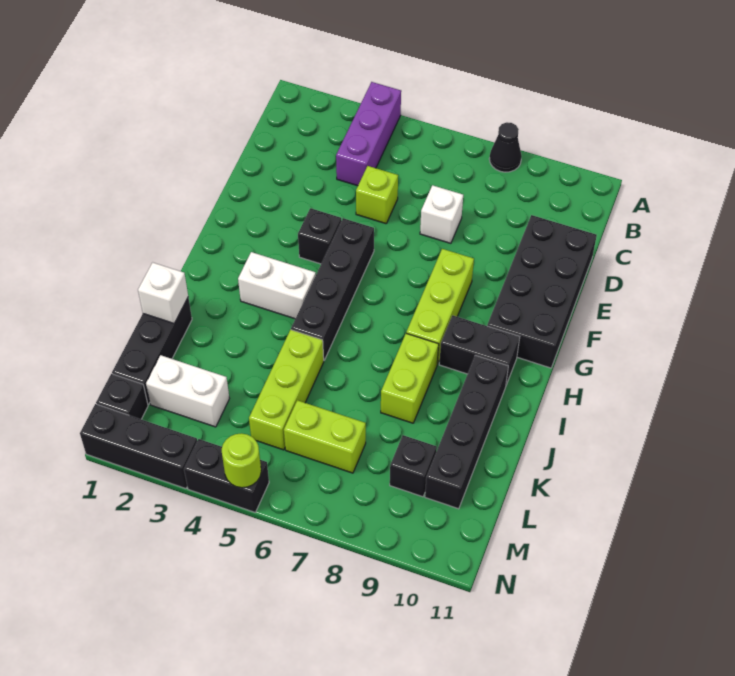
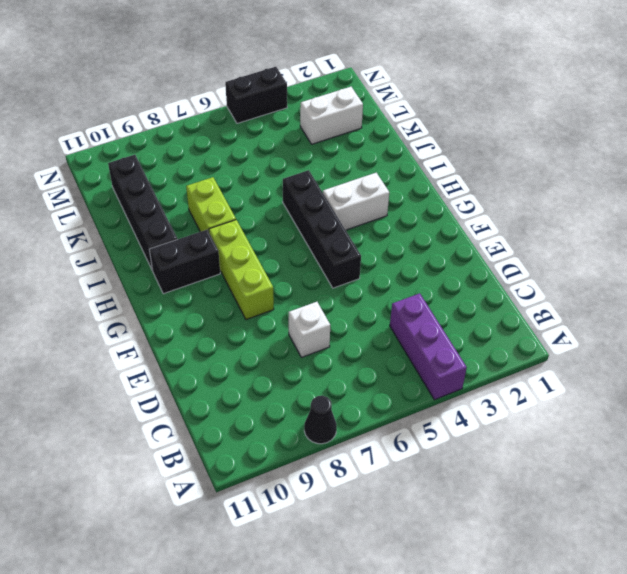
none -> lime 1x1 brick [356,166,398,224]
none -> black 2x4 brick [487,215,597,368]
none -> black 1x1 brick [298,208,341,264]

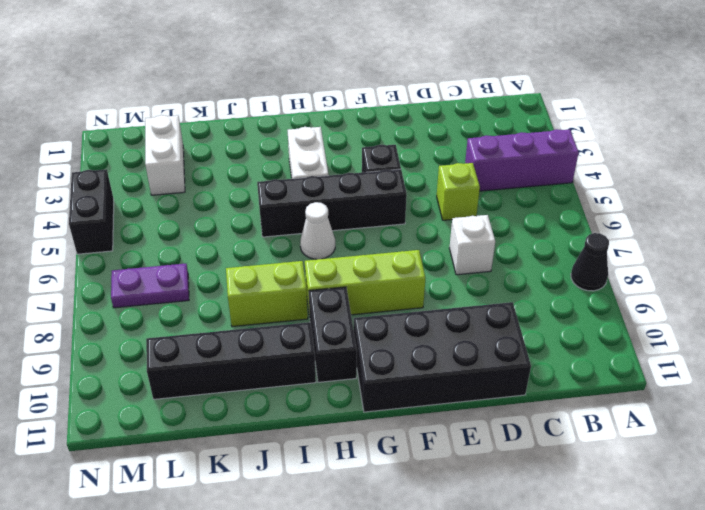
white 1x1 cone [300,202,335,259] -> none
purple 1x2 plate [111,264,189,308] -> lime 1x2 brick [284,400,366,473]
none -> black 1x3 brick [112,297,192,404]
none -> lime 1x3 brick [249,330,324,450]
none -> black 1x1 brick [390,435,437,497]

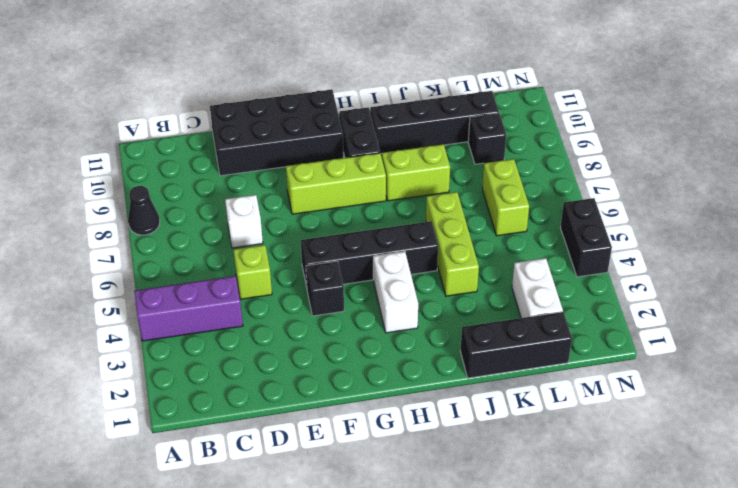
lime 1x3 brick [426,192,479,296] -> lime 1x3 brick turned to [249,330,324,450]
none -> black 1x1 brick [96,374,148,419]
none -> black 1x3 brick [80,404,197,489]
none -> white 1x1 brick [138,262,188,323]

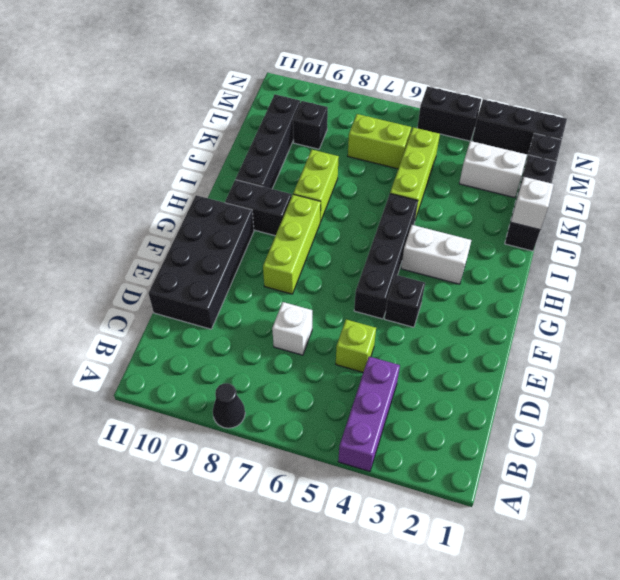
none -> lime 1x1 round brick [222,433,261,488]

